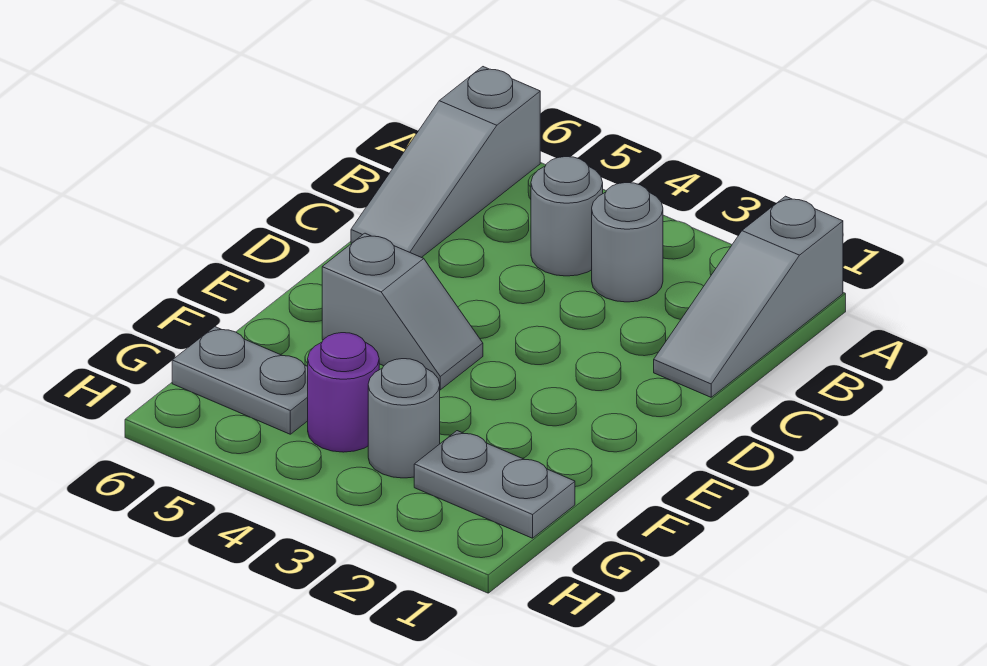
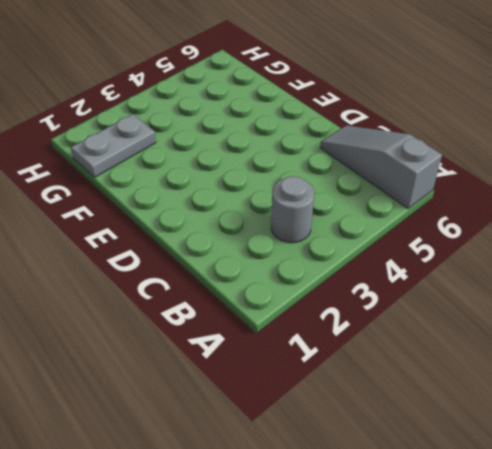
none -> grey 1x3 slope [654,196,843,397]
none -> grey 1x1 round brick [531,157,603,276]

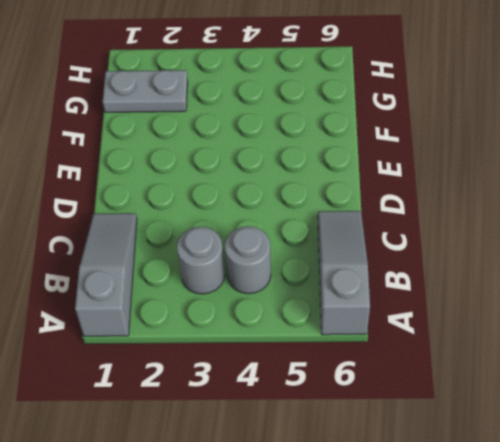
none -> grey 1x2 slope [322,233,483,390]
none -> grey 1x1 round brick [368,359,440,478]

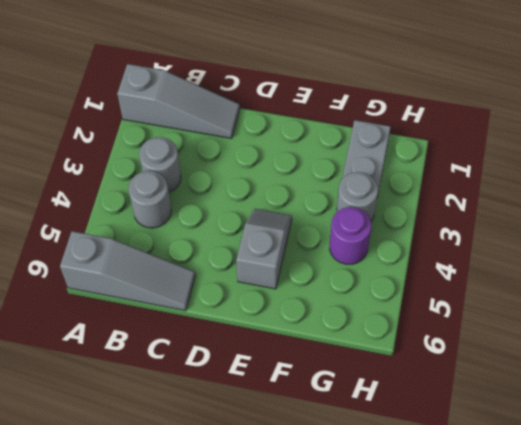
none -> grey 1x2 plate [172,327,308,434]

